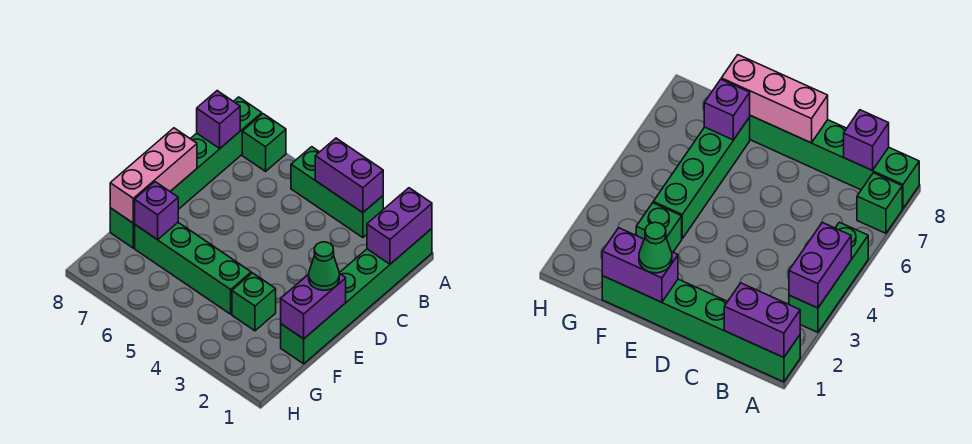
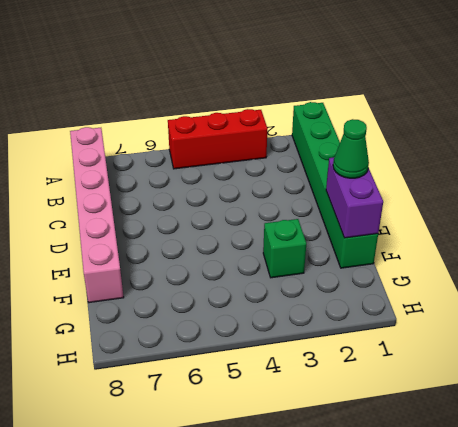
red 1x3 brick [168,109,268,169] -> green 1x3 brick [291,147,383,238]
pink 1x6 brick [70,127,124,303] -> green 1x6 brick [110,97,262,248]
none -> green 1x1 brick [242,114,286,171]
none -> green 1x4 brick [135,222,251,314]
none -> purple 1x2 brick [367,188,432,264]

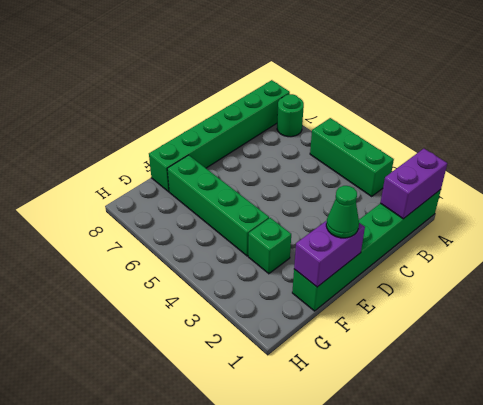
green 1x1 round brick [277,94,304,137] -> green 1x1 brick [242,114,286,171]
none -> purple 1x2 brick [315,138,383,213]
none -> purple 1x1 brick [197,91,240,148]
none -> pink 1x3 brick [110,128,197,223]

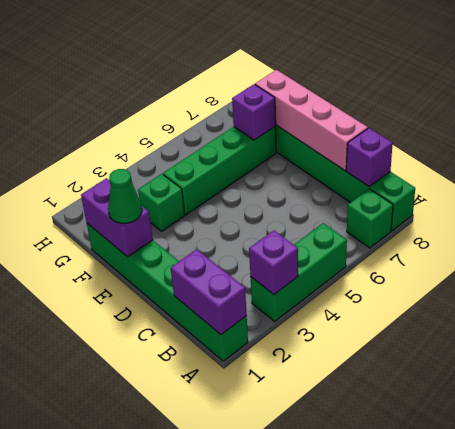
purple 1x1 brick [249,230,298,294] -> purple 1x2 brick [315,138,383,213]
pink 1x4 brick [255,70,368,171] -> pink 1x3 brick [110,128,197,223]

